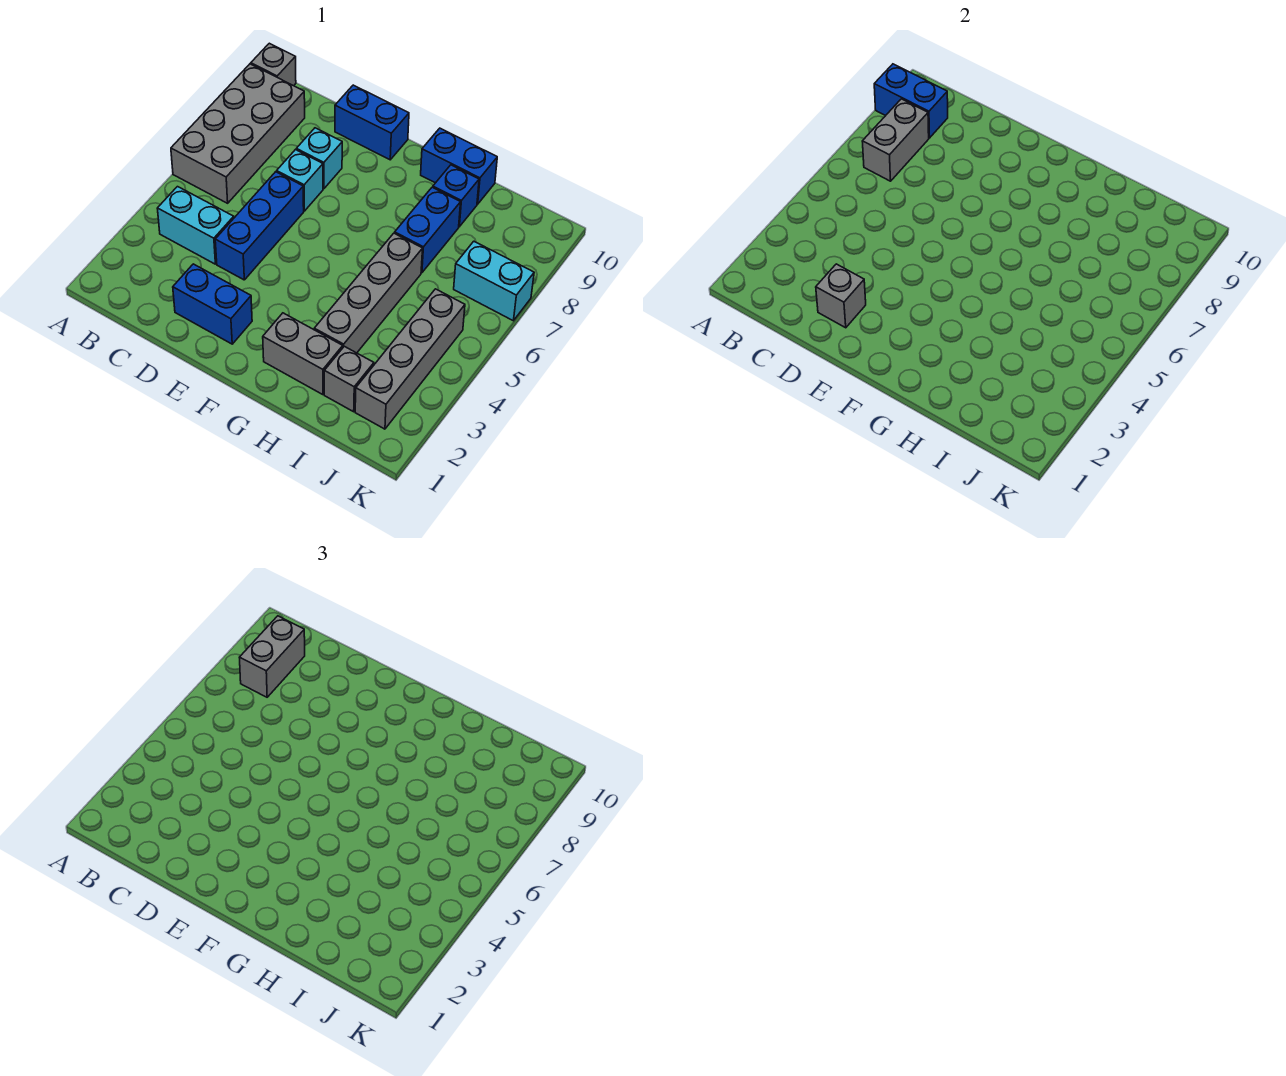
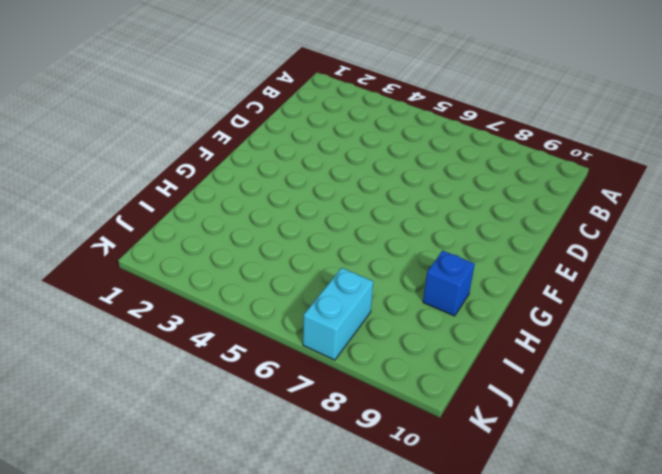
none -> grey 2x4 brick [171,64,305,203]
none -> grey 1x1 brick [251,43,296,86]
none -> cyan 1x2 brick [157,187,234,264]

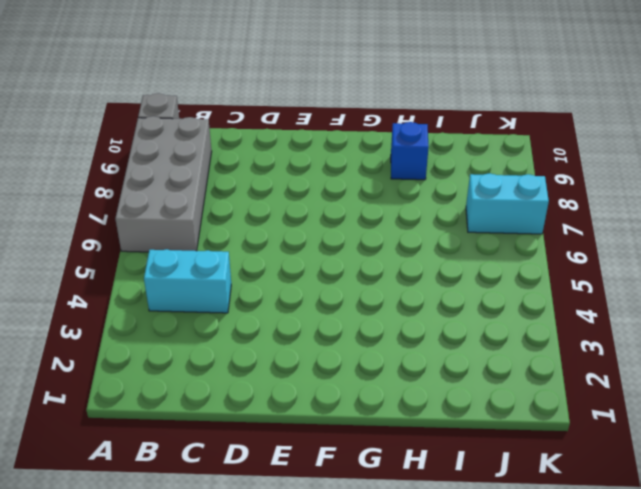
none -> blue 1x2 brick [173,264,252,344]
none -> blue 1x3 brick [215,172,304,280]
none -> cyan 1x1 brick [277,150,323,211]

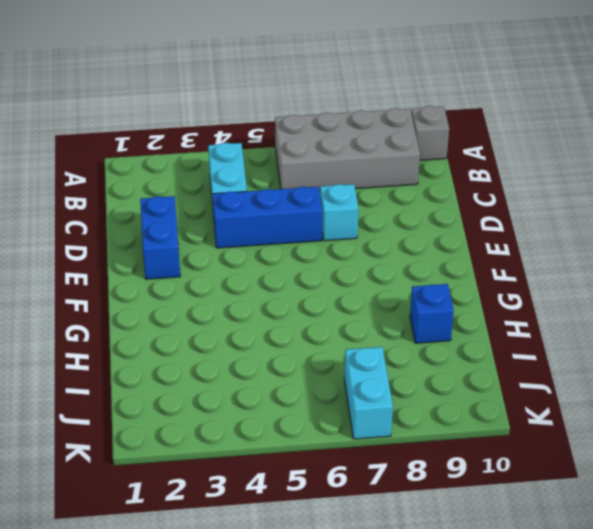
none -> cyan 1x1 brick [296,128,342,189]
none -> blue 1x2 brick [335,85,409,160]
none -> grey 1x2 brick [263,313,343,395]

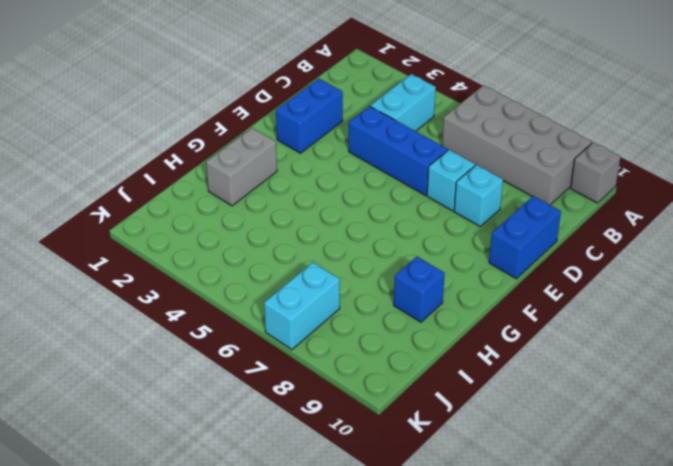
none -> blue 1x2 brick [421,128,497,204]
none -> grey 1x4 brick [314,233,423,353]
none -> blue 1x2 brick [395,187,461,273]

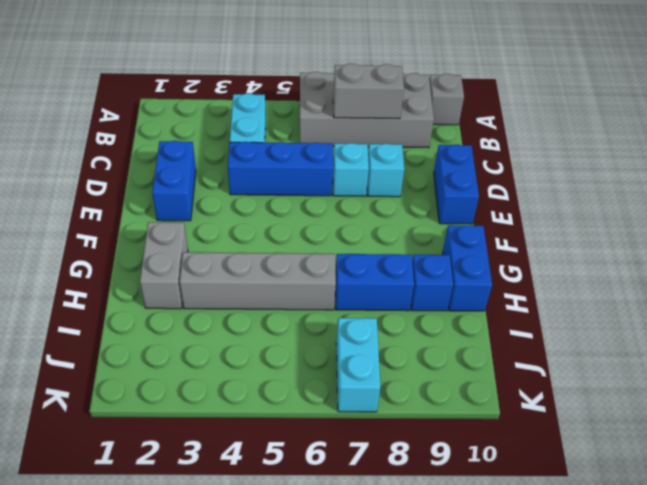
none -> grey 1x1 brick [324,346,374,412]
none -> grey 1x4 brick [355,289,465,429]
none -> blue 1x2 brick [874,64,948,138]

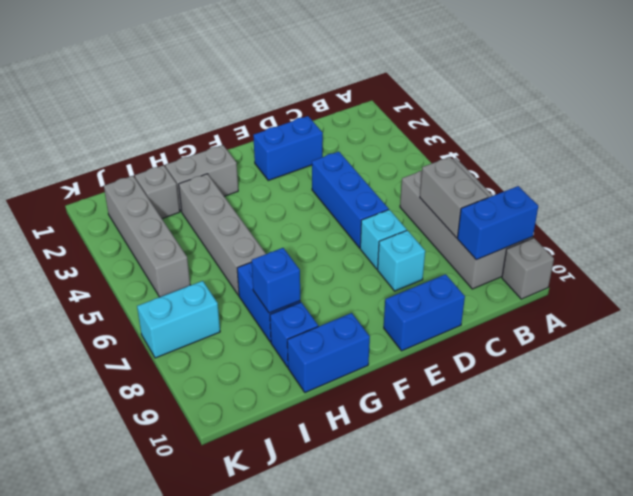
blue 1x1 brick [252,248,300,313] -> none
none -> cyan 1x2 brick [157,187,234,264]
none -> grey 1x1 brick [816,264,866,328]
none -> grey 1x2 brick [239,616,305,697]

